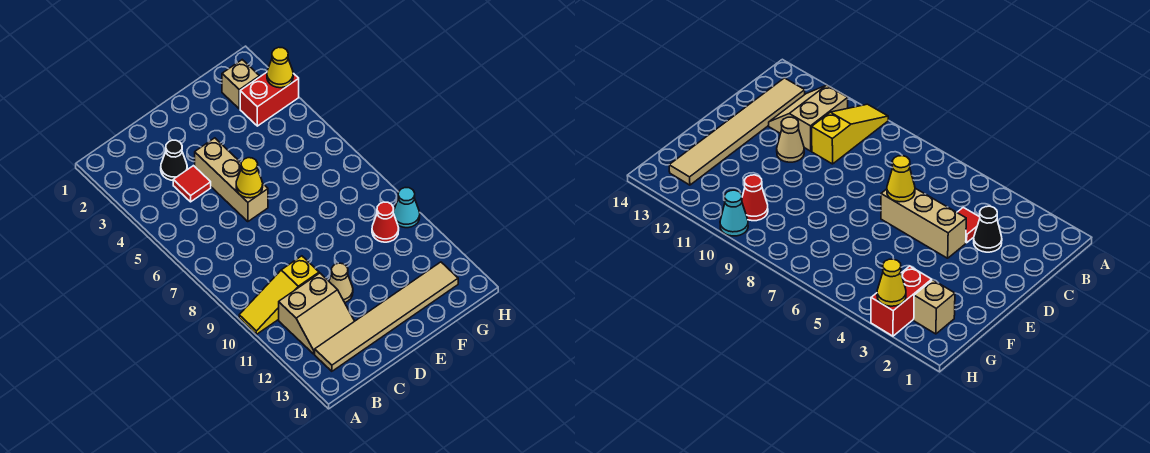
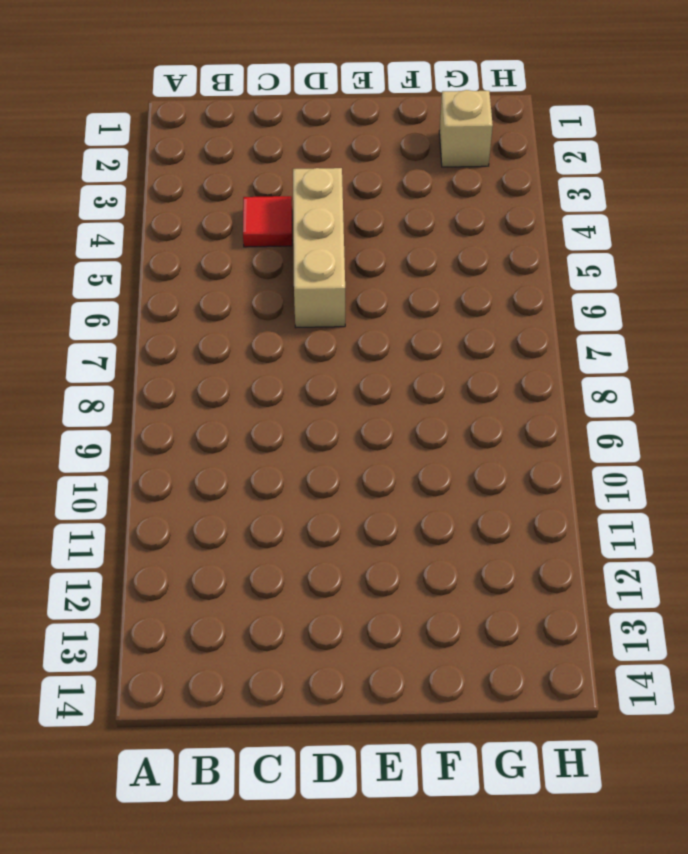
none -> yellow 1x3 slope [239,256,319,334]
none -> tan 2x2 slope [279,273,354,354]
none -> tan 1x6 tile [315,262,458,371]

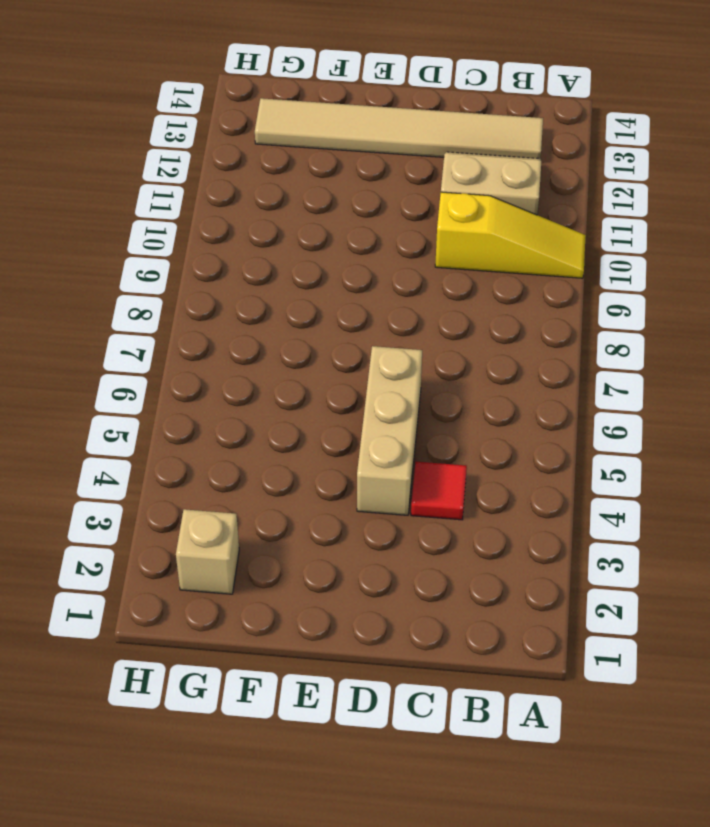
none -> black 1x1 cone [161,140,187,180]
none -> tan 1x1 cone [329,263,353,302]
none -> red 1x2 brick [240,72,299,126]

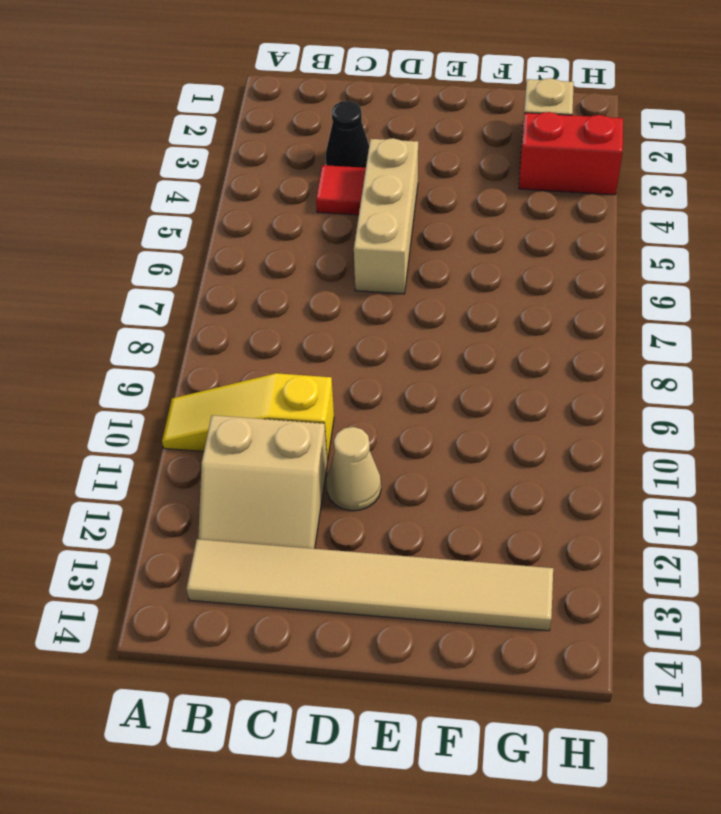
none -> red 1x1 cone [372,202,399,242]
none -> cyan 1x1 cone [393,188,420,228]
none -> yellow 1x1 cone [236,158,263,198]

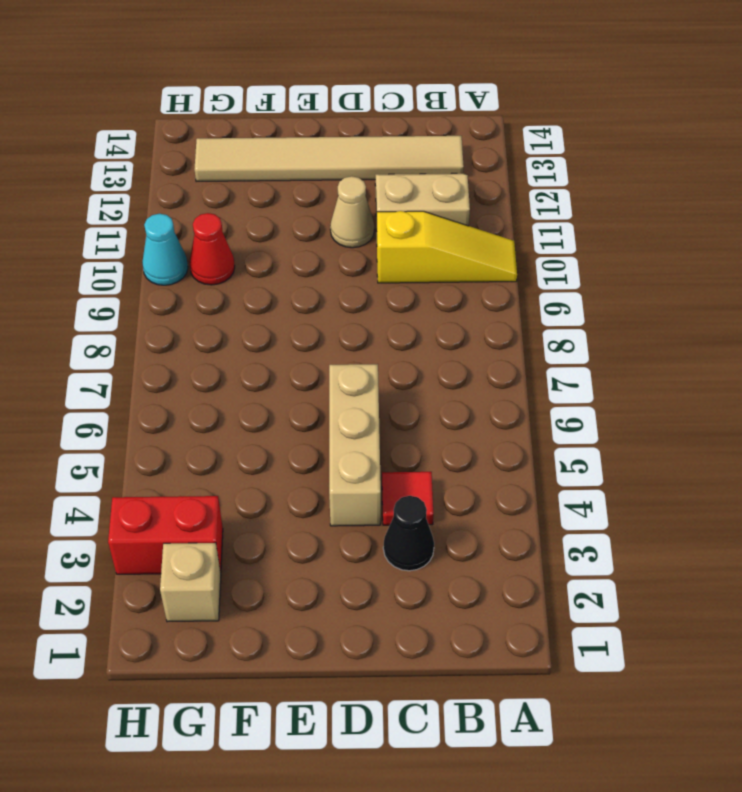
none -> yellow 1x1 cone [236,158,263,198]
none -> yellow 1x1 cone [267,47,293,88]

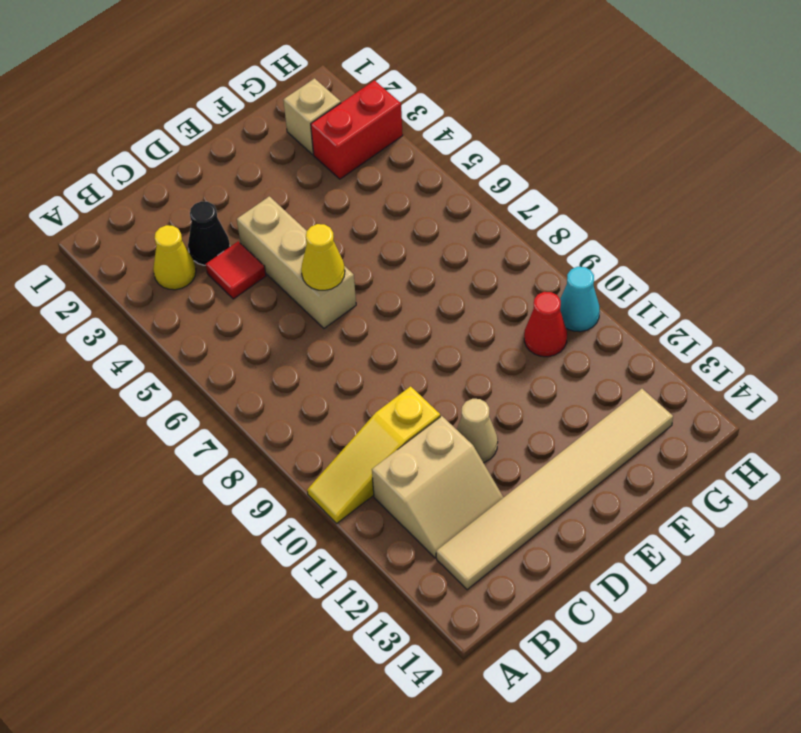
yellow 1x1 cone [153,225,196,290] -> yellow 1x1 cone moved to [267,47,293,88]

